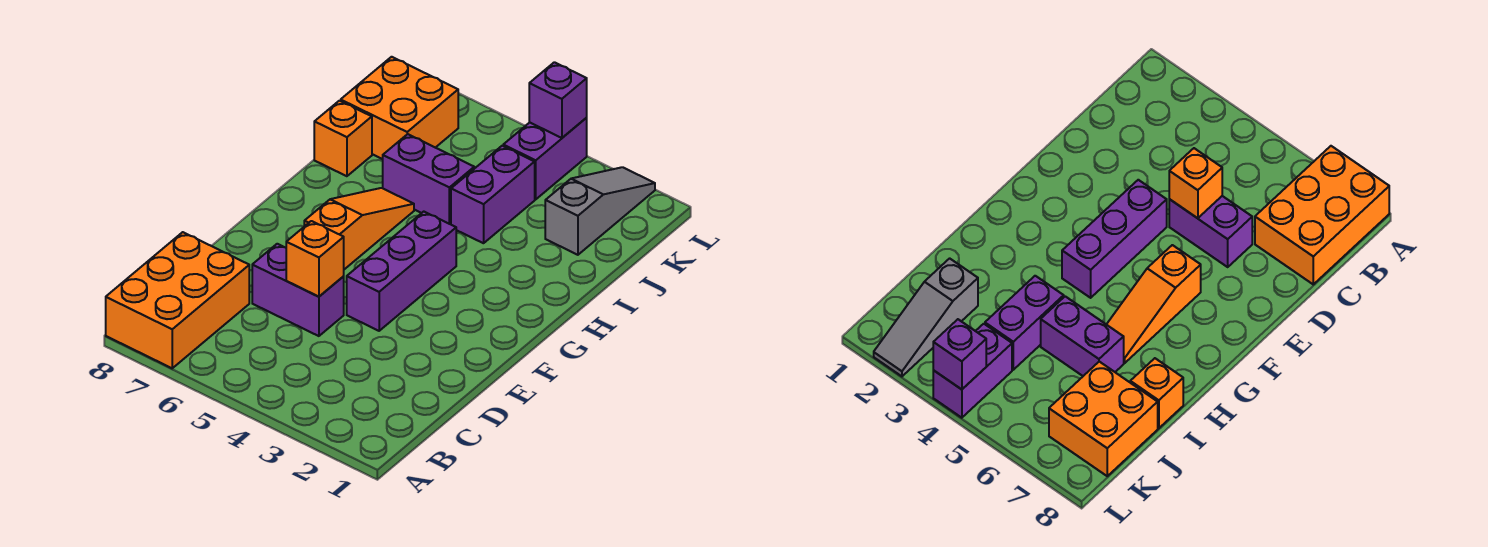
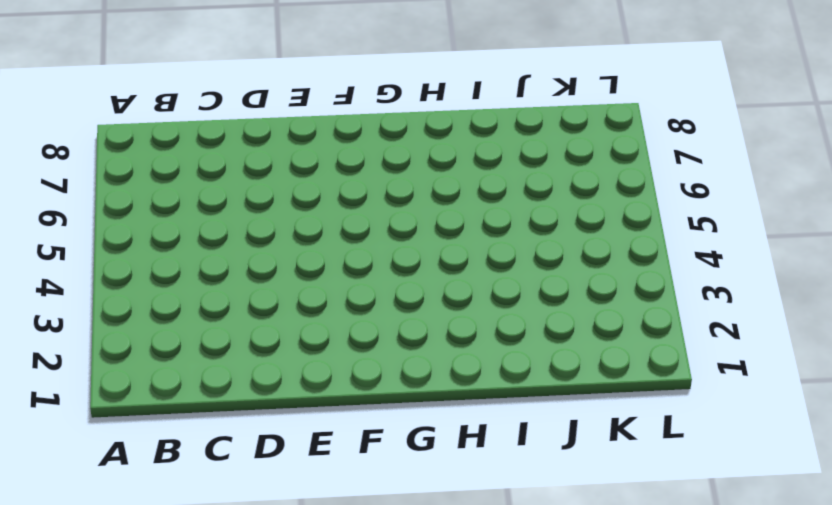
none -> orange 2x3 brick [106,232,249,368]
none -> purple 1x2 brick [252,244,344,336]
none -> purple 1x3 brick [347,212,456,331]

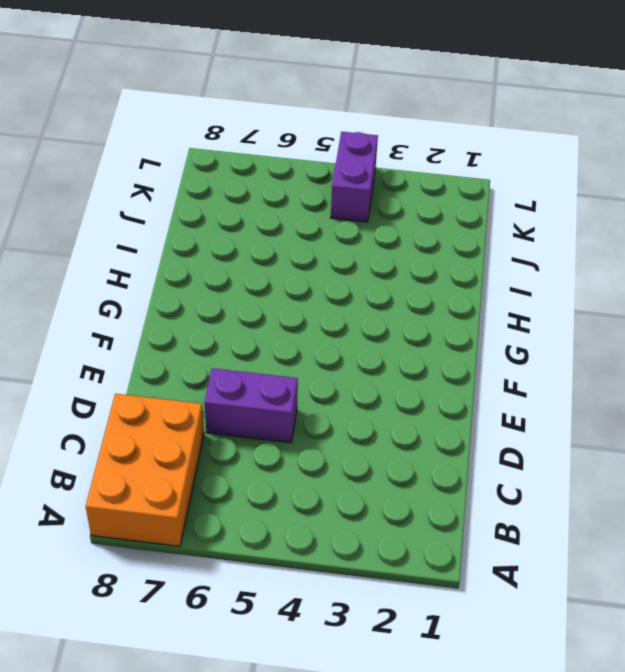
none -> purple 1x3 brick [347,212,456,331]
none -> orange 1x3 slope [304,188,414,269]
none -> purple 1x2 brick [451,146,535,243]

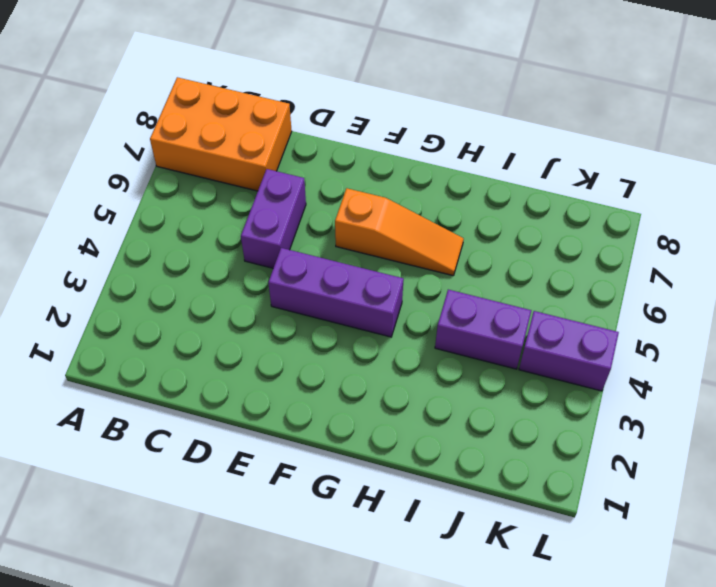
none -> purple 1x2 brick [383,134,474,224]
none -> orange 1x1 brick [314,101,372,176]
none -> grey 1x3 slope [545,167,655,255]

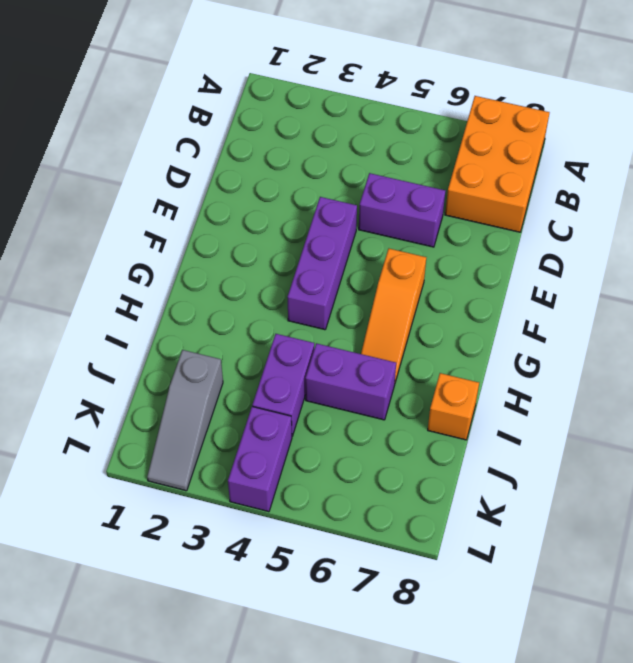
none -> orange 2x2 brick [341,57,458,159]
none -> orange 1x1 brick [286,221,344,297]
none -> purple 1x1 brick [529,62,587,138]

